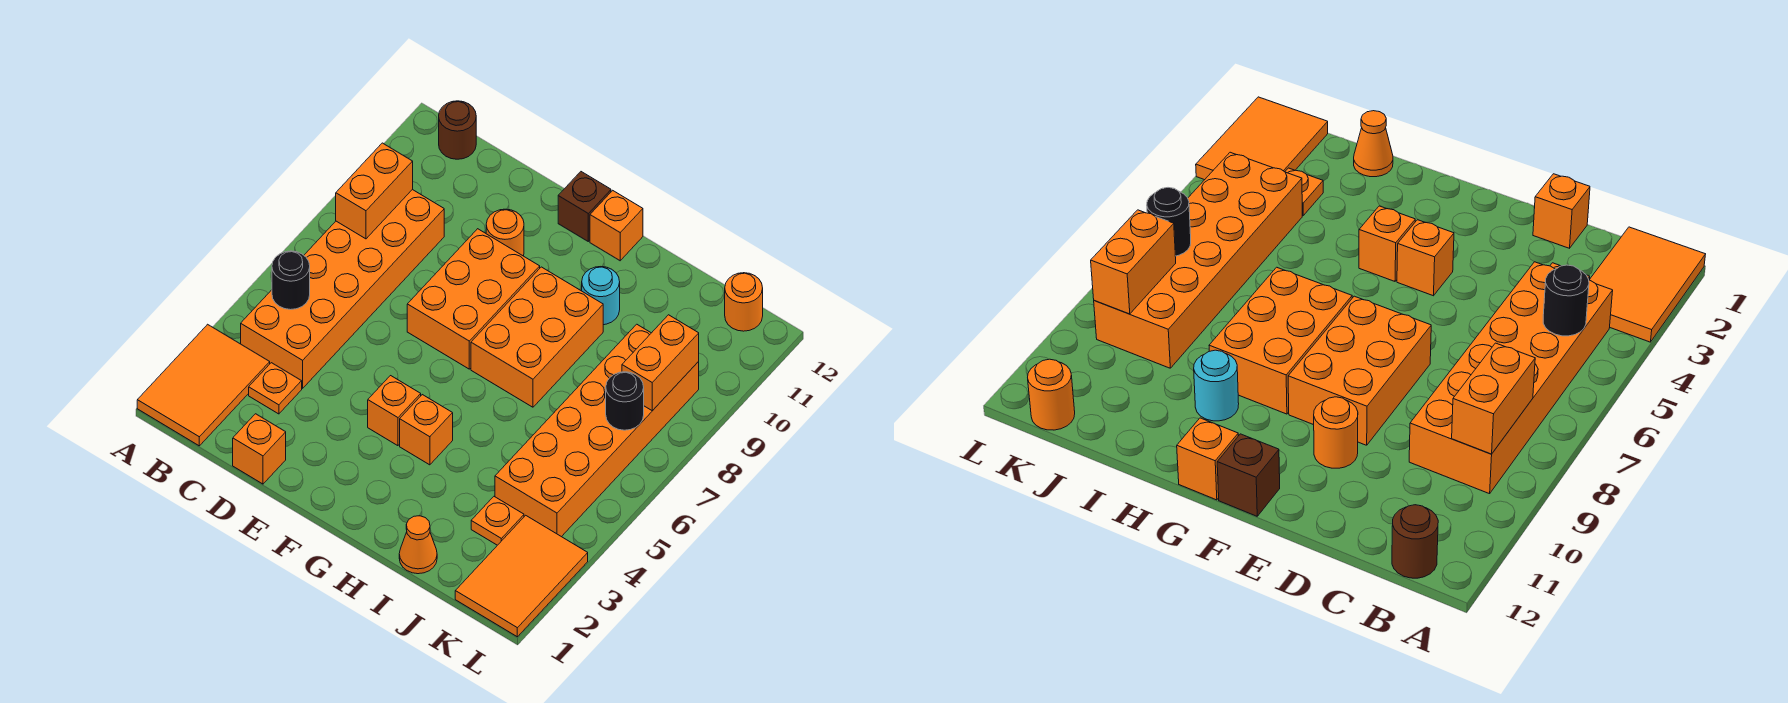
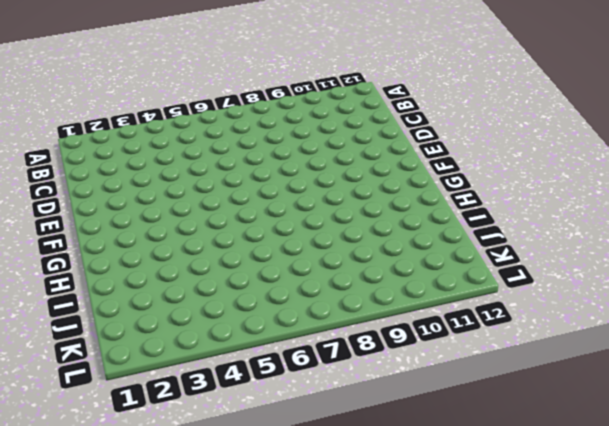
none -> orange 2x3 tile [137,324,270,446]
none -> orange 2x6 brick [241,190,444,388]
none -> brown 1x1 round brick [439,101,476,159]

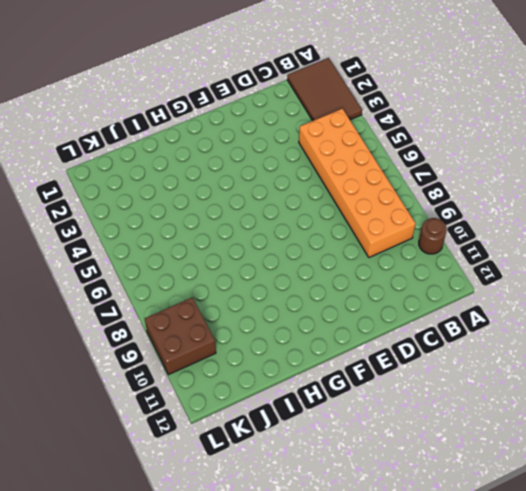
brown 2x3 tile [287,58,362,121] -> orange 2x3 tile [137,324,270,446]
brown 1x1 round brick [419,218,447,254] -> brown 1x1 round brick moved to [439,101,476,159]
brown 2x2 brick [145,298,216,375] -> orange 2x6 brick [495,324,699,537]
none -> orange 1x1 plate [249,363,302,414]
none -> orange 1x1 brick [233,414,286,484]
none -> orange 2x3 brick [407,229,540,369]

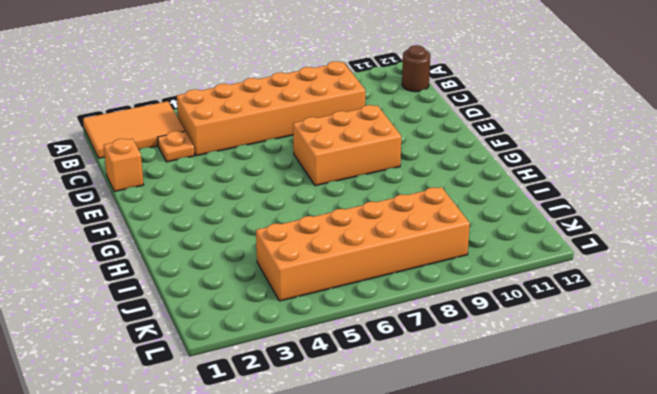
none -> orange 1x1 round brick [486,209,524,256]
none -> orange 1x1 brick [368,376,421,446]
none -> brown 1x1 brick [558,172,611,241]

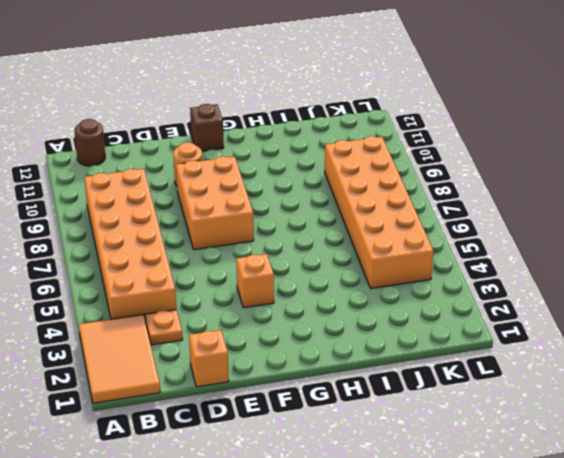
none -> orange 1x1 brick [400,395,453,465]
none -> orange 2x3 brick [471,267,603,407]
none -> orange 1x1 brick [590,190,643,261]

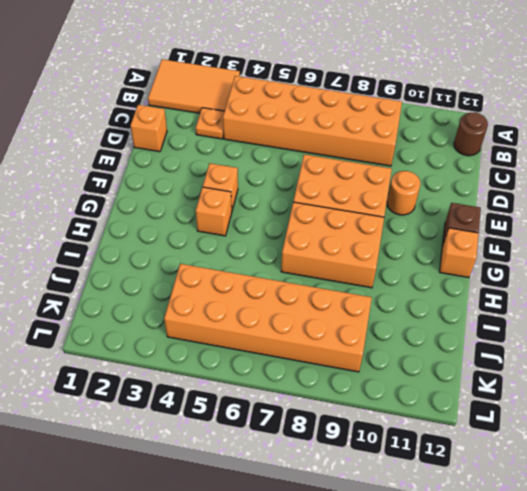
none -> cyan 1x1 round brick [582,267,620,325]
none -> orange 1x1 cone [399,516,437,574]
none -> orange 1x1 plate [471,497,524,545]

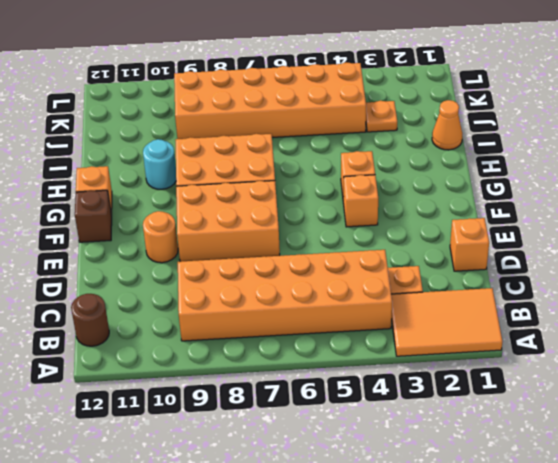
none -> orange 2x3 tile [455,515,588,637]
none -> orange 1x1 round brick [725,273,763,331]
none -> black 1x1 round brick [272,251,310,310]

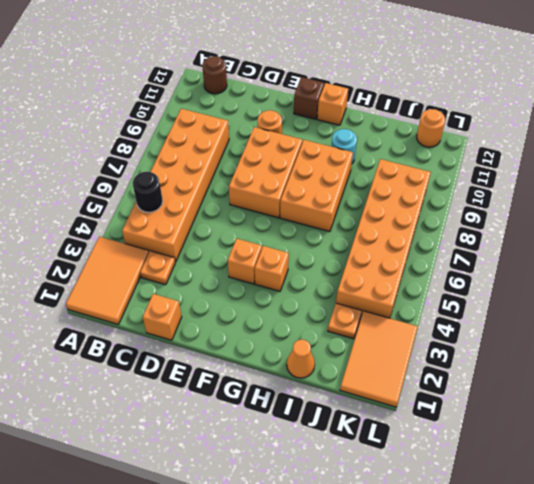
none -> orange 1x2 brick [336,143,413,239]
none -> black 1x1 round brick [606,372,644,430]
none -> orange 1x2 brick [622,315,699,411]

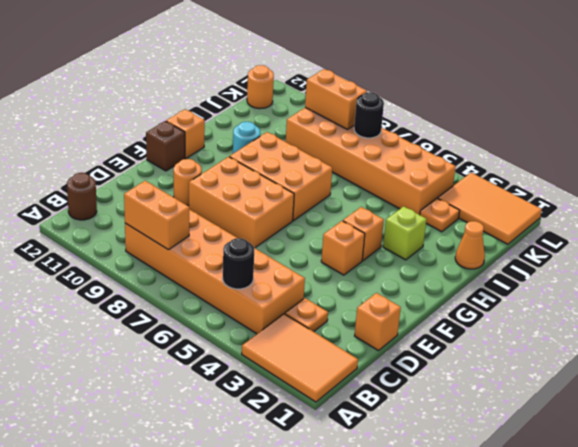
lime 1x1 brick [383,206,427,260] -> none

